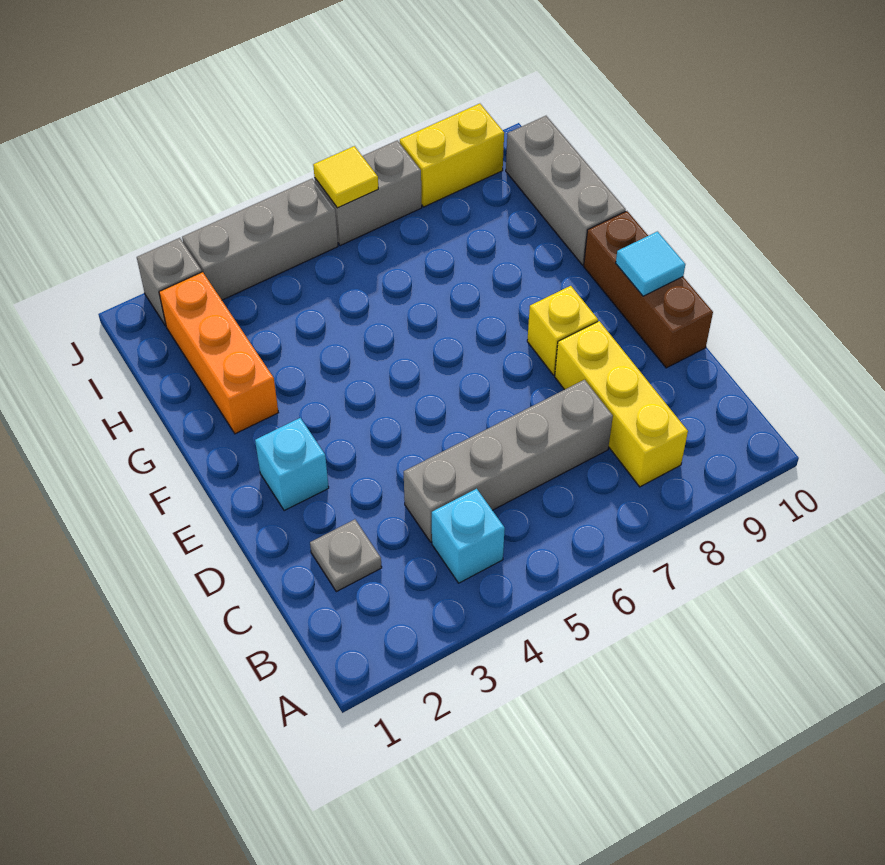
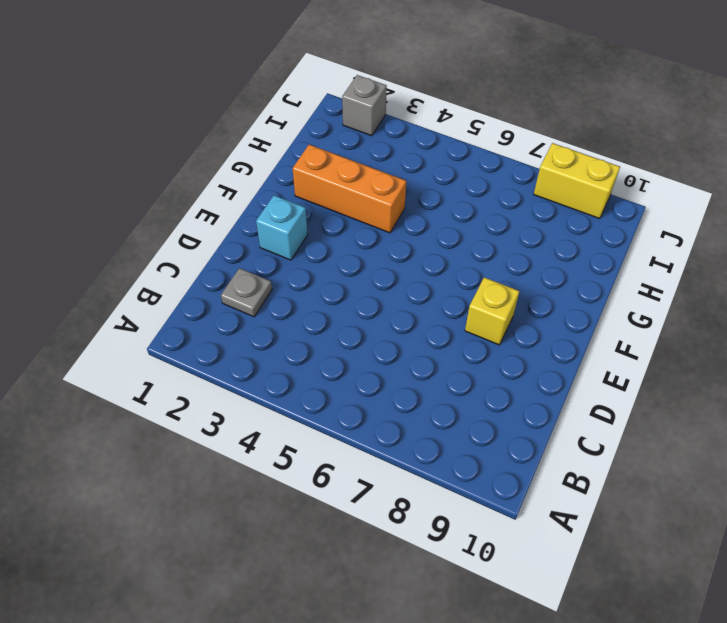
orange 1x3 brick [293,145,406,233] -> orange 1x3 brick turned to [159,272,278,434]
none -> cyan 1x1 brick [432,489,505,583]
none -> yellow 1x3 brick [555,321,688,487]
none -> grey 1x4 brick [404,380,613,542]

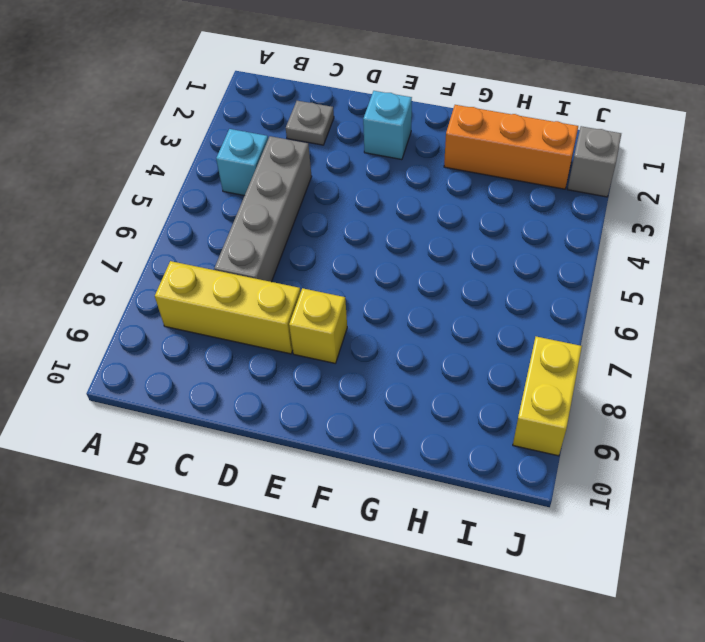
none -> brown 1x3 brick [584,211,713,368]
none -> grey 1x3 brick [506,116,626,265]
none -> grey 1x3 brick [182,179,338,300]

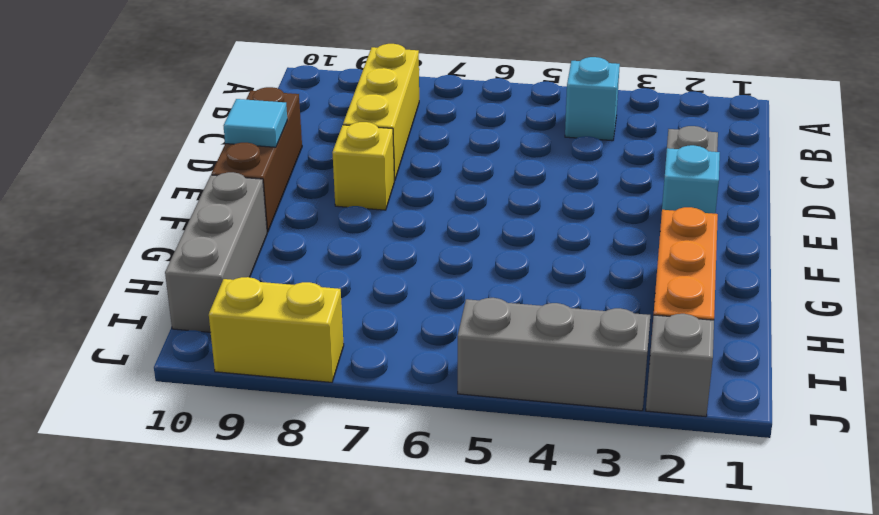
none -> grey 1x4 brick [404,380,613,542]
none -> grey 1x2 brick [315,140,422,246]
none -> yellow 1x1 tile [313,146,378,208]

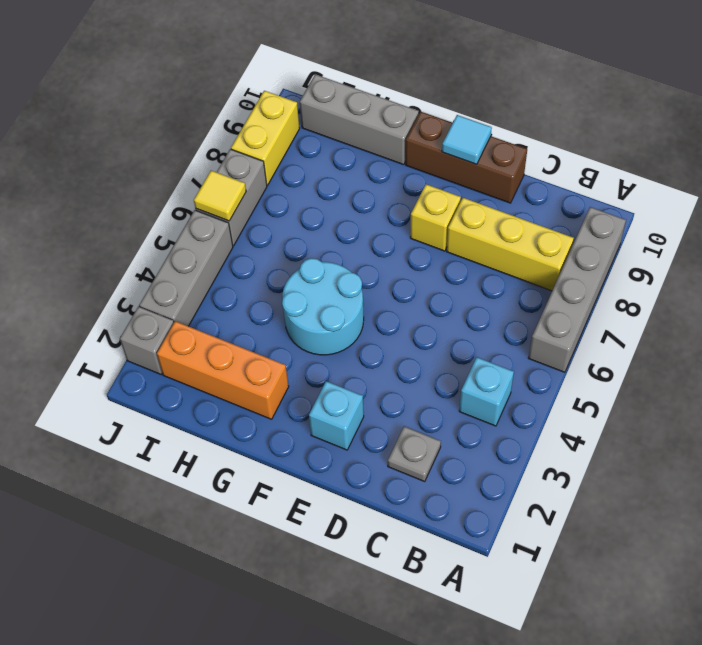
grey 1x4 brick [529,207,626,372] -> grey 1x4 brick moved to [404,380,613,542]
cyan 2x2 round brick [282,258,364,355] -> none

